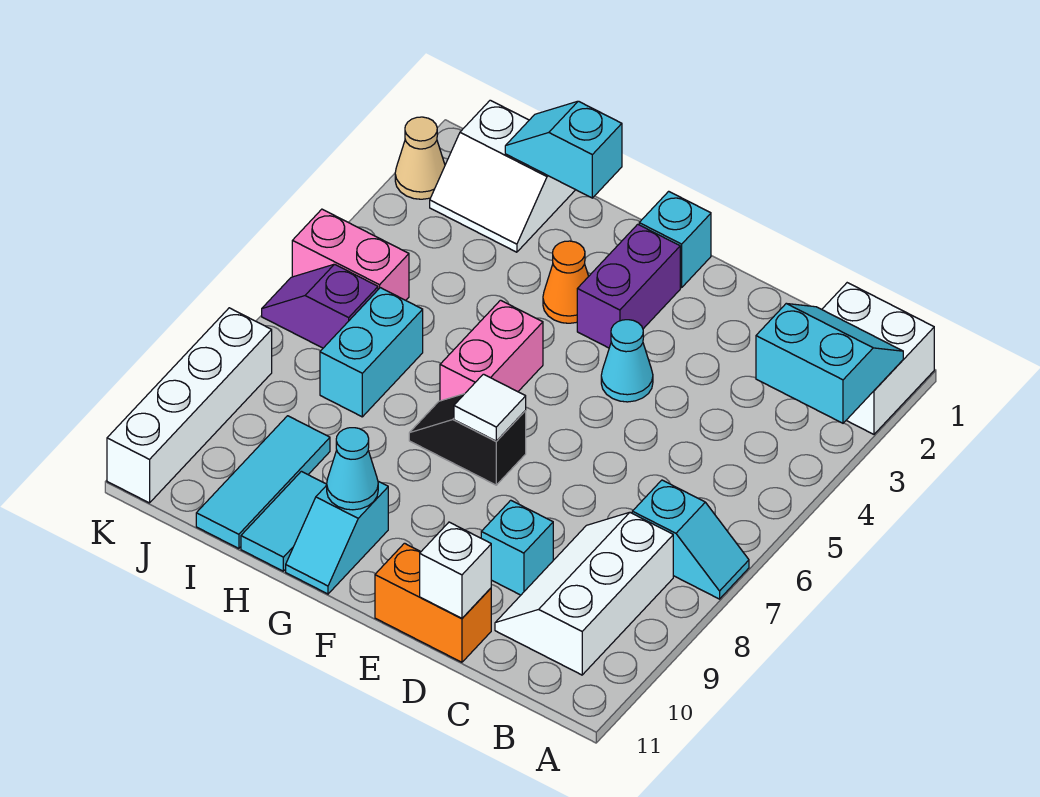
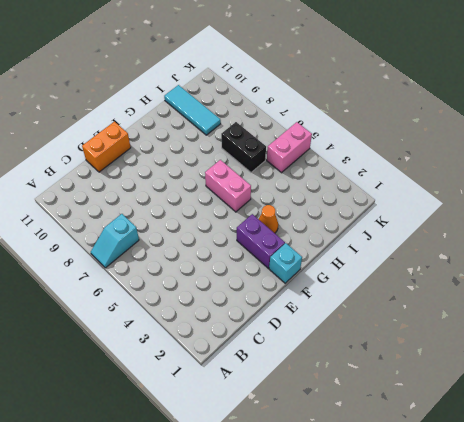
black 1x2 brick [221,122,266,172] -> cyan 1x2 brick [320,288,423,417]
none -> white 2x2 brick [822,283,934,434]
none -> white 2x3 slope [495,512,673,675]
none -> cyan 1x1 brick [481,500,553,595]

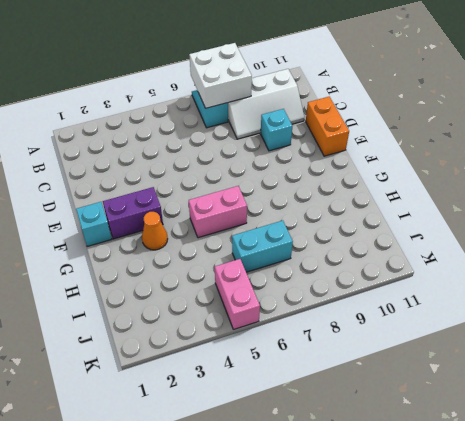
white 2x2 brick [189,43,252,108] -> white 2x2 brick moved to [822,283,934,434]
none -> cyan 1x1 cone [601,320,653,402]
none -> black 1x2 slope [409,394,526,485]
none -> cyan 1x2 slope [286,481,388,594]

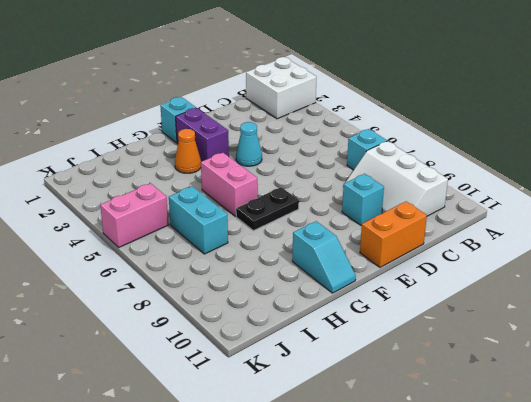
black 1x2 plate [236,187,299,231] -> black 1x2 slope [409,394,526,485]
none -> cyan 1x2 tile [241,471,327,571]
none -> white 2x2 slope [430,100,575,252]
none -> cyan 1x3 tile [196,416,330,549]

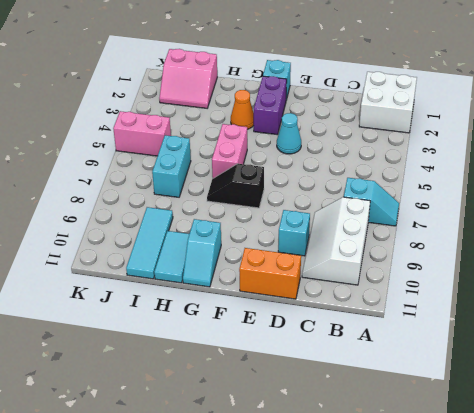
pink 2x2 slope [159,49,217,108] -> white 2x2 slope [430,100,575,252]
none -> purple 1x2 slope [262,264,378,348]
none -> tan 1x1 cone [395,117,445,199]
none -> white 1x4 brick [107,308,272,503]

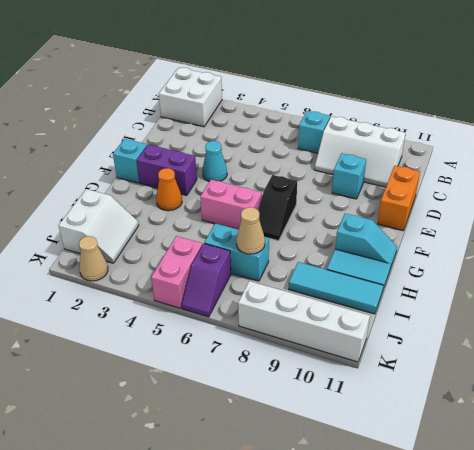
tan 1x1 cone [236,207,265,254] -> none
none -> cyan 2x2 slope [756,304,903,423]
none -> white 1x1 brick [420,522,491,618]
none -> white 1x1 tile [454,374,526,441]

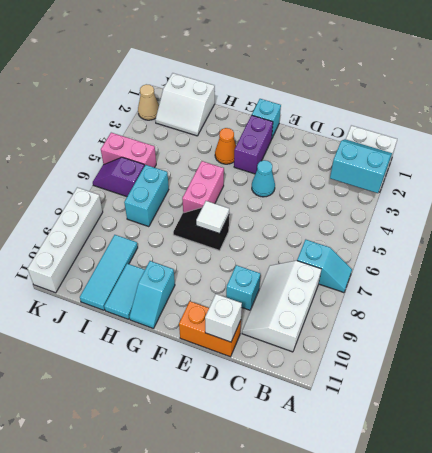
none -> cyan 1x1 cone [327,428,378,510]
none -> cyan 1x2 slope [505,101,622,198]

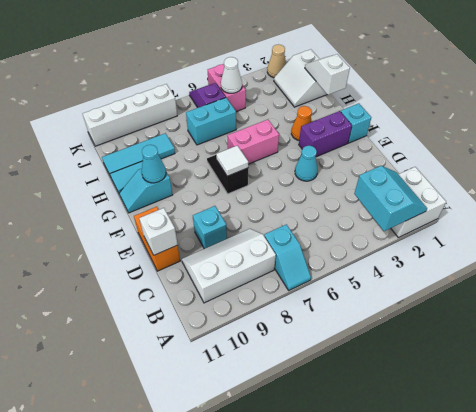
white 1x2 slope [305,54,350,95] -> cyan 1x2 slope [505,101,622,198]
white 1x1 cone [221,57,242,93] -> none

